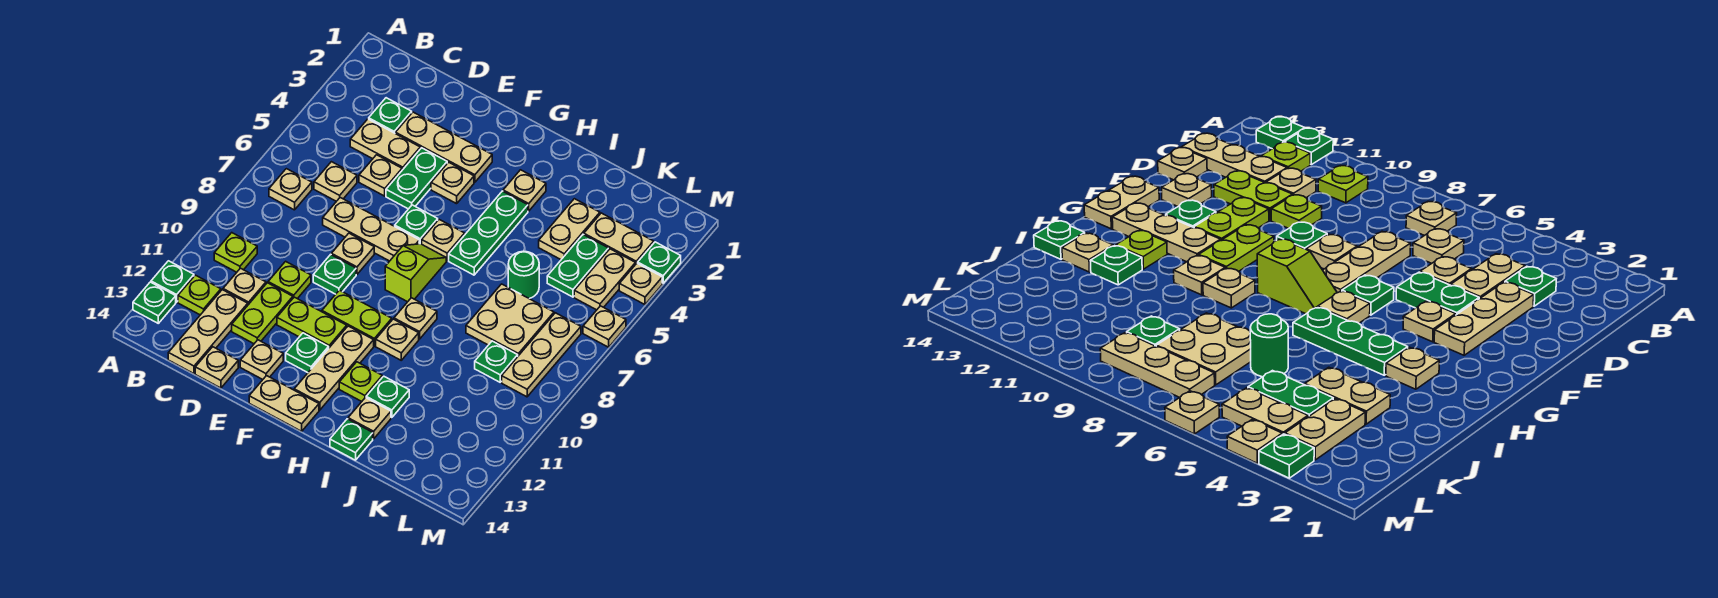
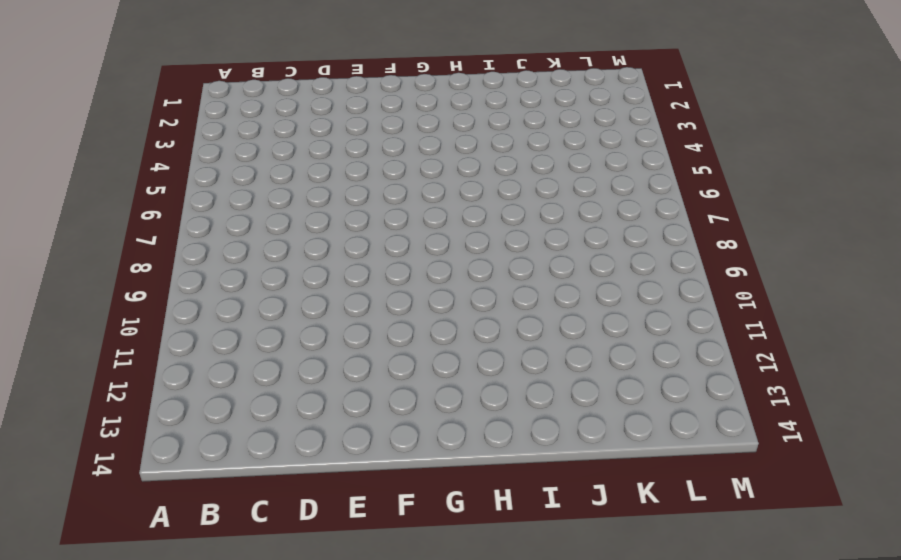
none -> green 1x1 plate [151,261,194,302]
none -> green 1x1 plate [133,282,176,323]
none -> tan 1x1 plate [269,169,312,210]
none -> lime 1x1 plate [214,233,257,272]

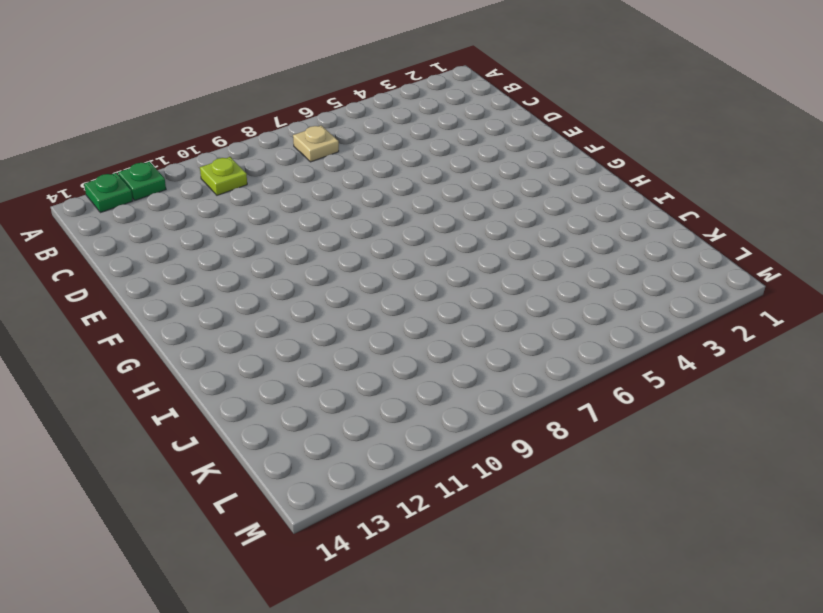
none -> lime 1x1 plate [178,275,221,315]
none -> green 1x1 plate [369,98,412,134]
none -> tan 1x2 plate [350,119,420,170]
none -> tan 1x1 plate [314,162,357,201]

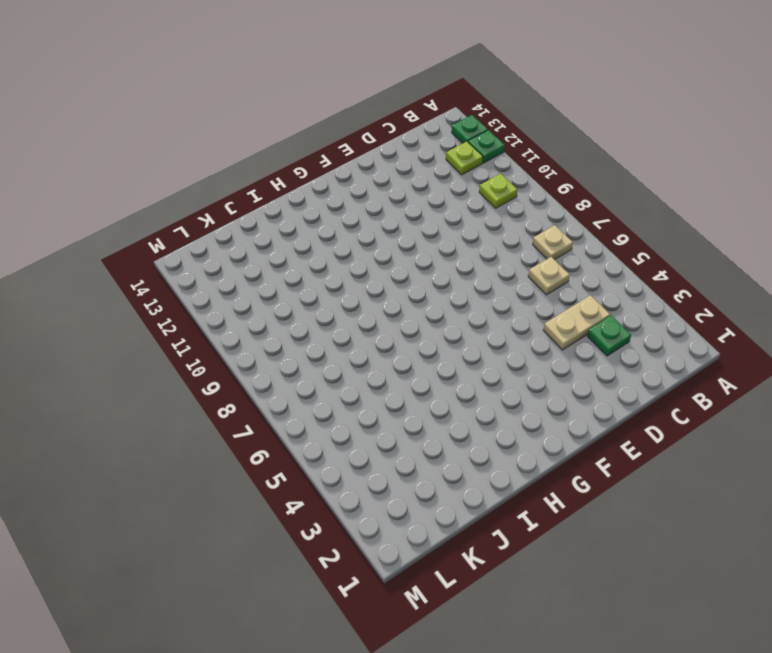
none -> tan 1x1 plate [223,268,266,305]
none -> tan 1x3 plate [168,290,248,374]
none -> tan 1x3 plate [396,112,492,182]
none -> tan 1x1 plate [359,155,402,196]

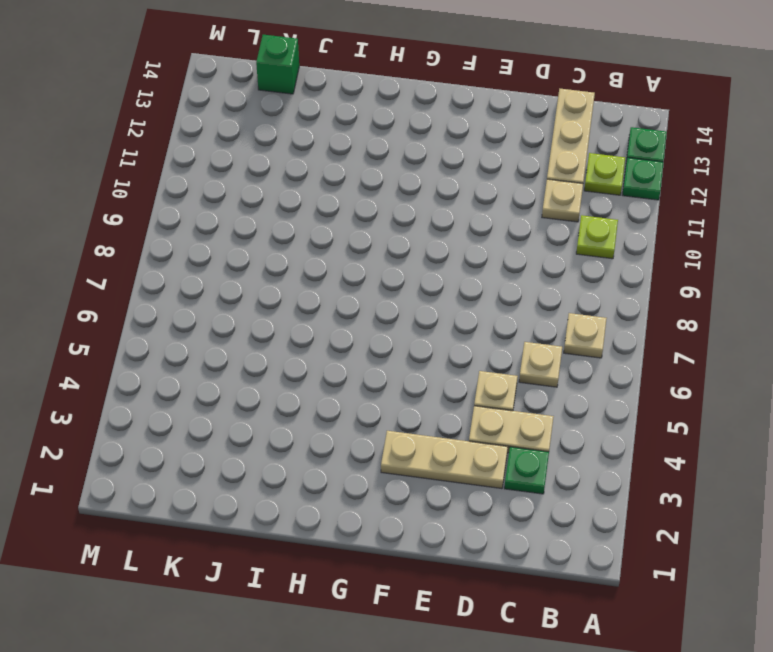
green 1x1 brick [256,35,299,94] -> none
none -> tan 1x3 plate [323,198,419,261]
none -> lime 1x1 plate [268,261,311,299]
none -> lime 1x2 plate [232,283,293,344]
none -> tan 1x1 plate [195,347,238,388]

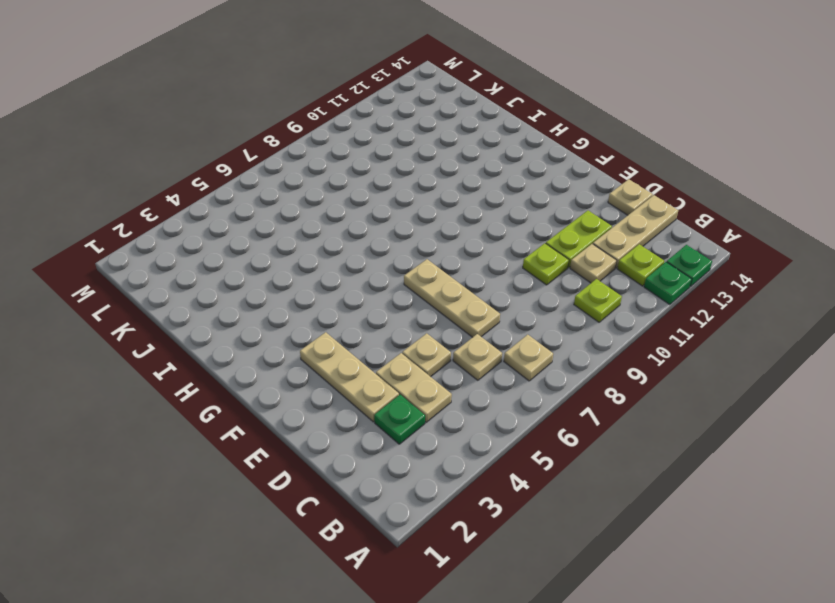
none -> green 1x2 plate [386,148,447,209]
none -> tan 1x1 plate [331,233,374,274]
none -> green 1x1 plate [313,255,356,294]
none -> lime 1x2 plate [277,297,347,348]

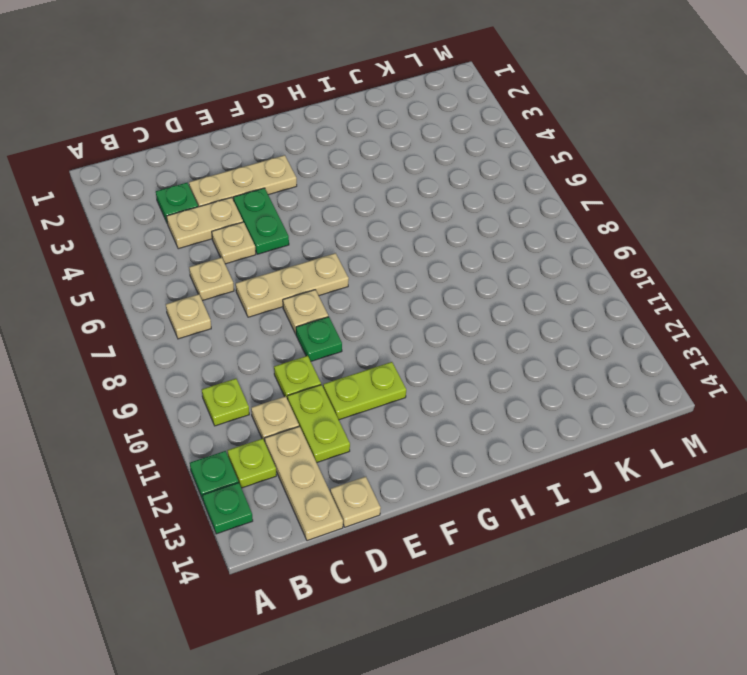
none -> tan 1x1 plate [240,340,283,379]
none -> tan 1x1 plate [431,162,474,204]
none -> green 1x1 plate [395,205,438,244]
none -> lime 1x2 plate [322,290,392,346]

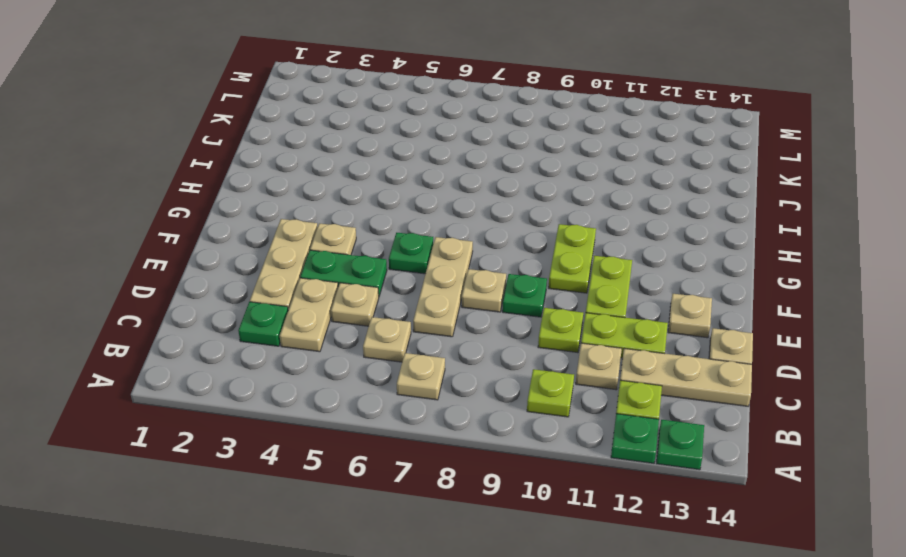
none -> green 1x1 plate [286,333,329,373]
none -> tan 1x2 plate [249,376,319,431]
none -> tan 1x1 plate [422,220,465,261]
none -> lime 1x2 slope [385,244,446,302]

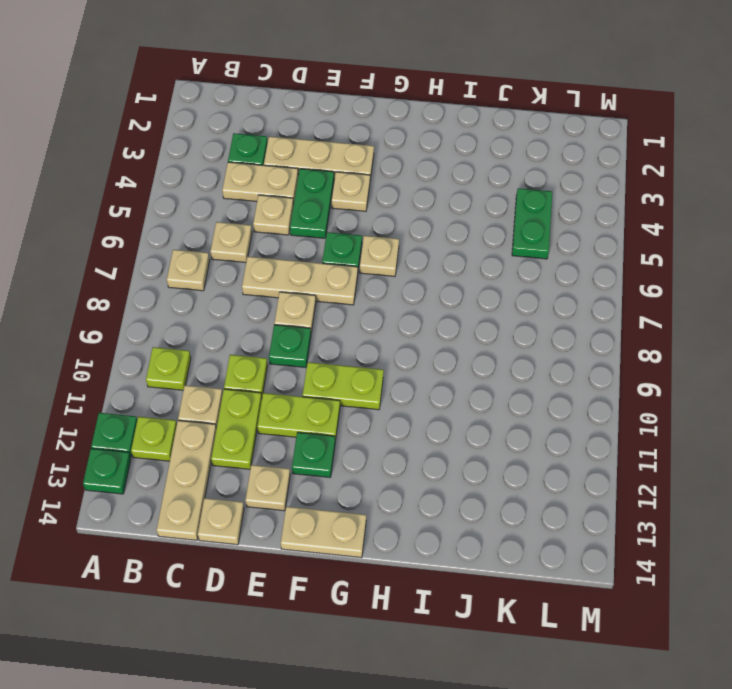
none -> lime 1x2 slope [385,244,446,302]
none -> tan 1x3 plate [294,326,374,410]
none -> tan 1x1 plate [503,170,546,211]
none -> green 1x3 plate [449,191,528,275]

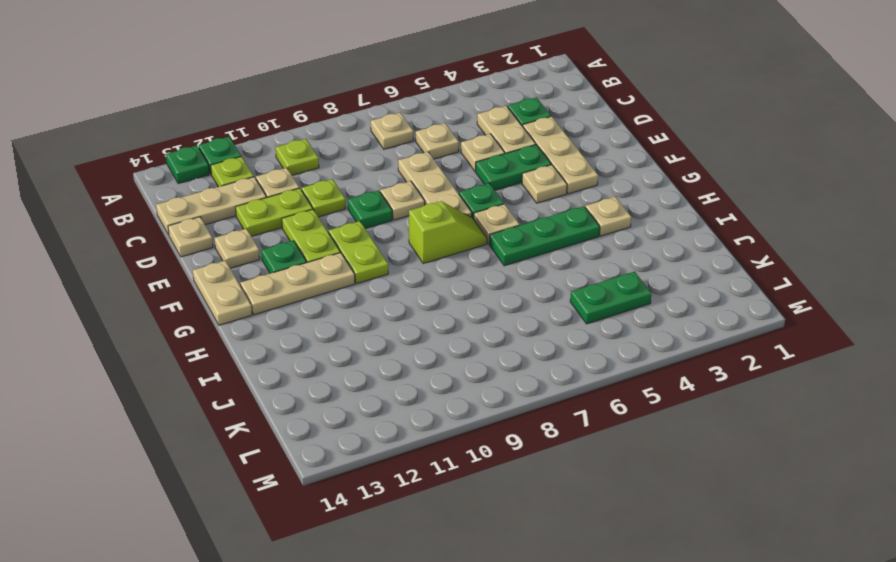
none -> tan 1x1 plate [394,298,437,339]
none -> tan 1x1 plate [376,319,419,360]
none -> lime 1x1 plate [339,362,382,401]
none -> green 1x1 plate [366,376,409,418]

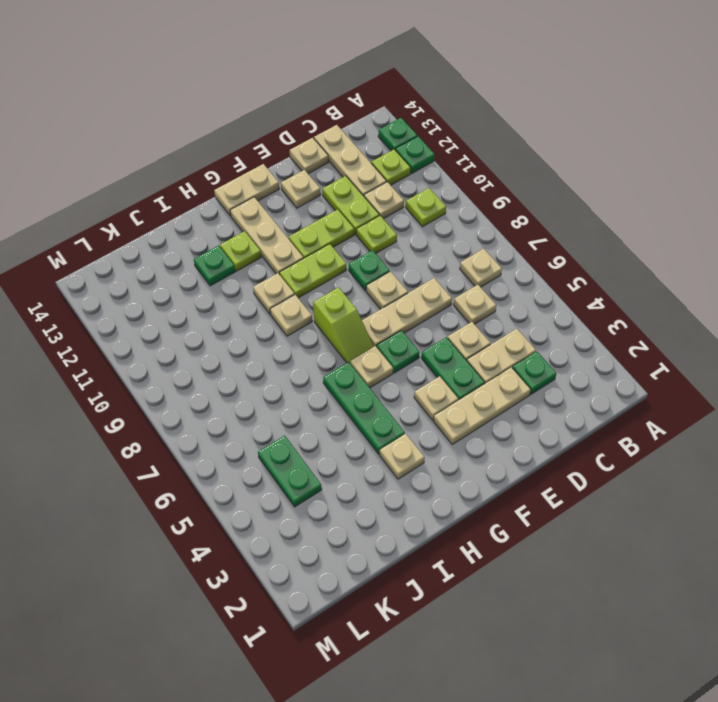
none -> green 1x1 plate [286,333,329,373]
none -> tan 1x1 plate [348,398,391,439]
none -> green 1x1 plate [330,419,373,460]
none -> tan 1x2 plate [539,199,600,259]

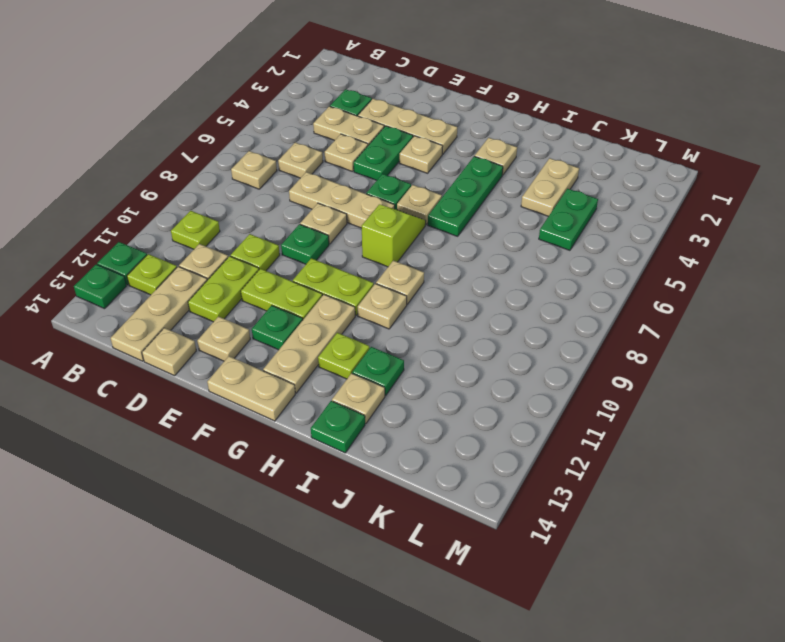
none -> green 1x1 round brick [508,251,539,299]
none -> tan 2x2 plate [466,284,554,356]
none -> tan 1x2 plate [584,213,654,263]
none -> green 1x1 plate [475,341,518,382]

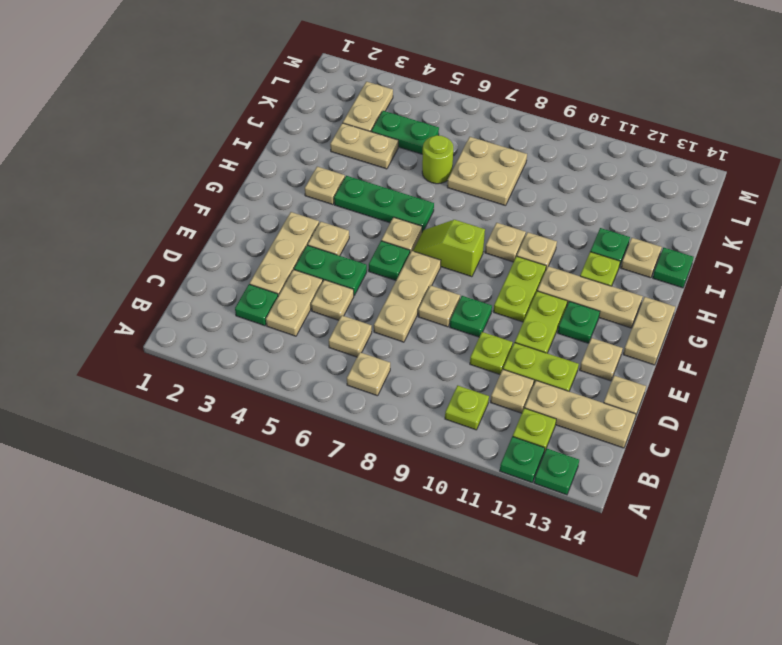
lime 1x1 round brick [422,135,453,184] -> green 1x1 round brick [508,251,539,299]
none -> green 1x1 plate [475,341,518,382]
none -> tan 1x2 plate [574,249,636,310]
none -> tan 1x3 plate [502,313,581,397]
none -> green 1x1 plate [638,242,681,283]

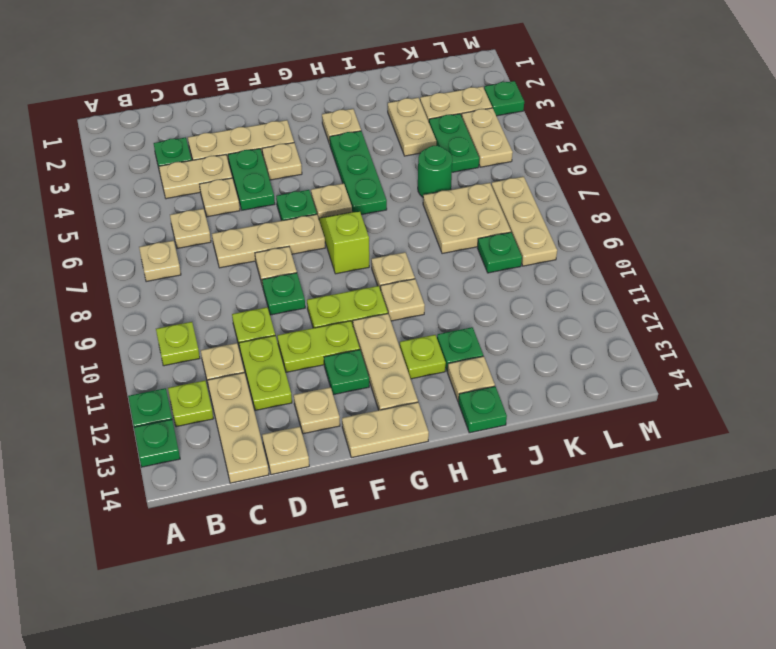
none -> tan 1x1 plate [619,263,662,305]
none -> tan 1x1 plate [583,306,626,347]

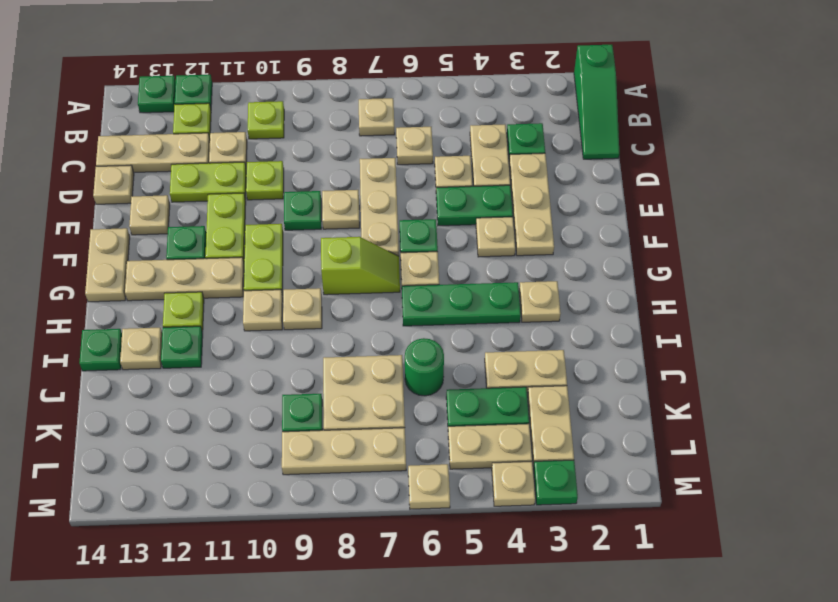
green 1x3 slope [574,45,619,159] -> none

